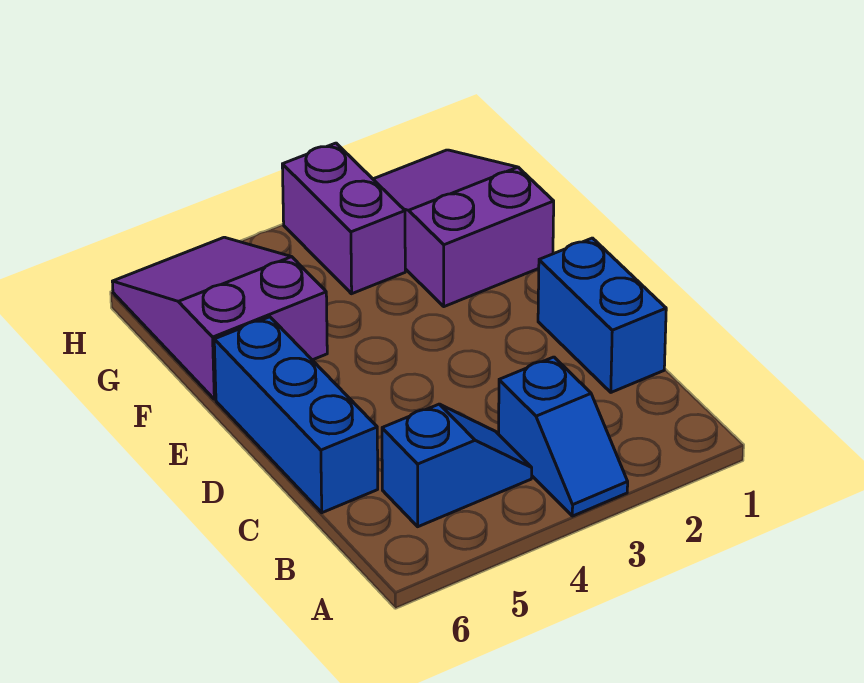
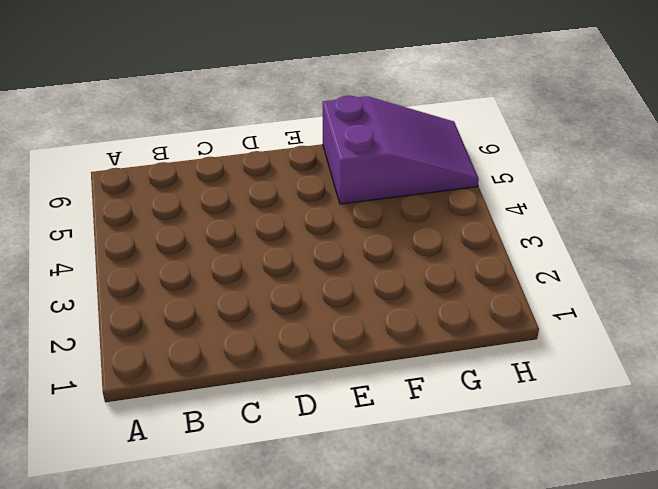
none -> blue 1x2 slope [499,357,628,516]
none -> blue 1x2 slope [382,404,532,527]

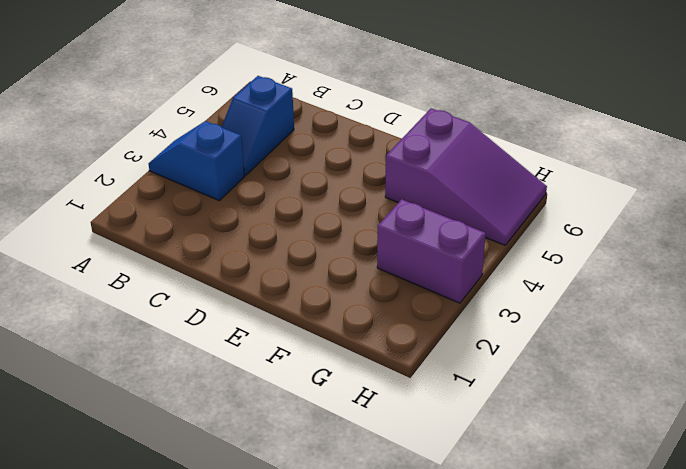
none -> blue 1x2 brick [538,238,666,392]
none -> blue 1x3 brick [214,317,378,513]

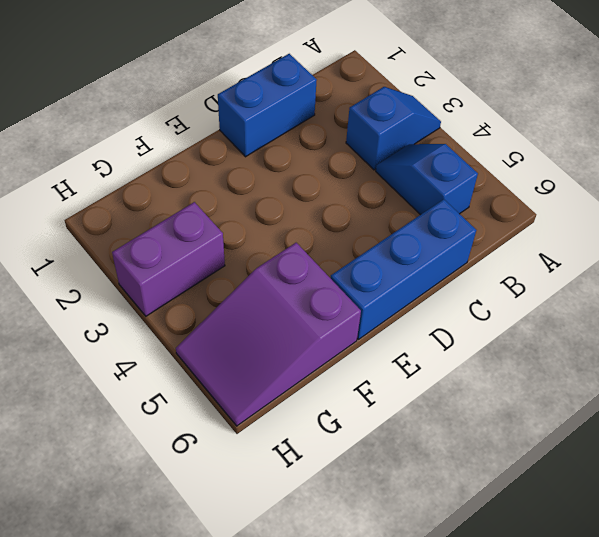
none -> purple 2x3 slope [373,150,554,307]

